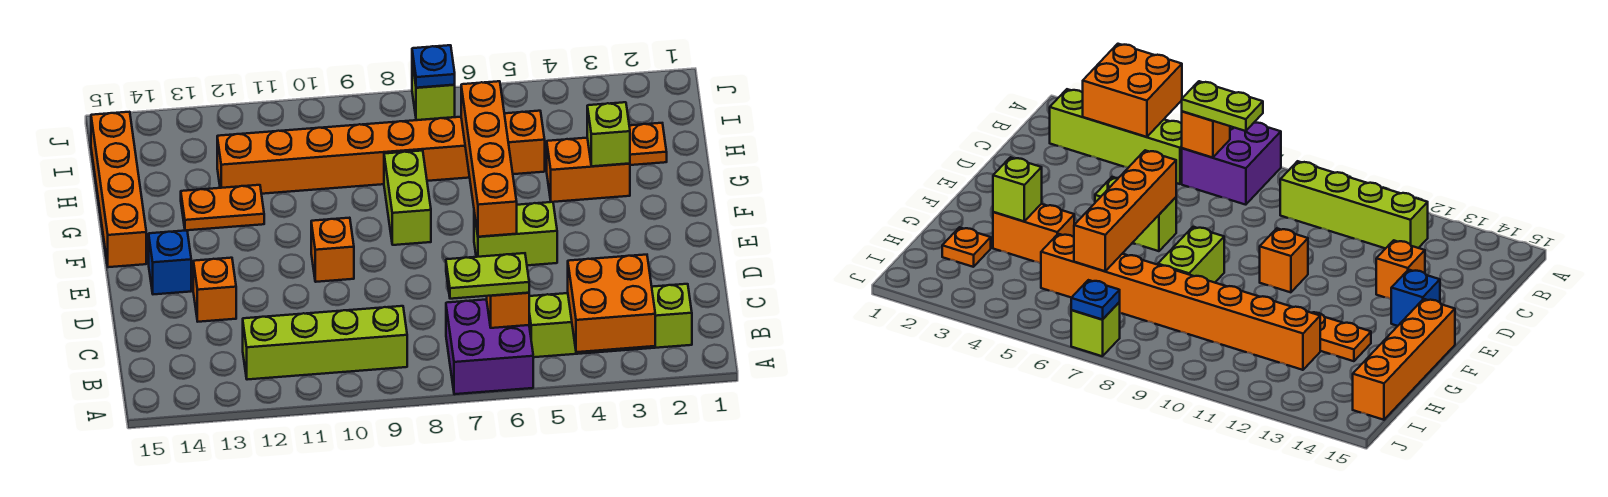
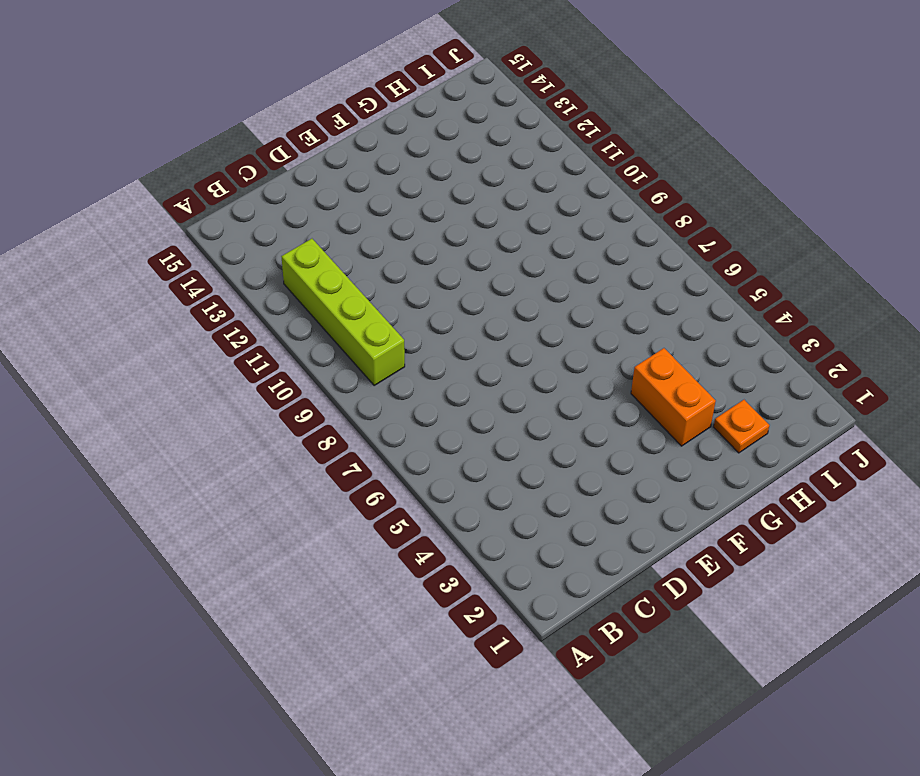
none -> purple 2x2 brick [446,299,533,394]
none -> lime 1x4 brick [529,284,692,357]
none -> orange 1x1 brick [193,258,236,322]

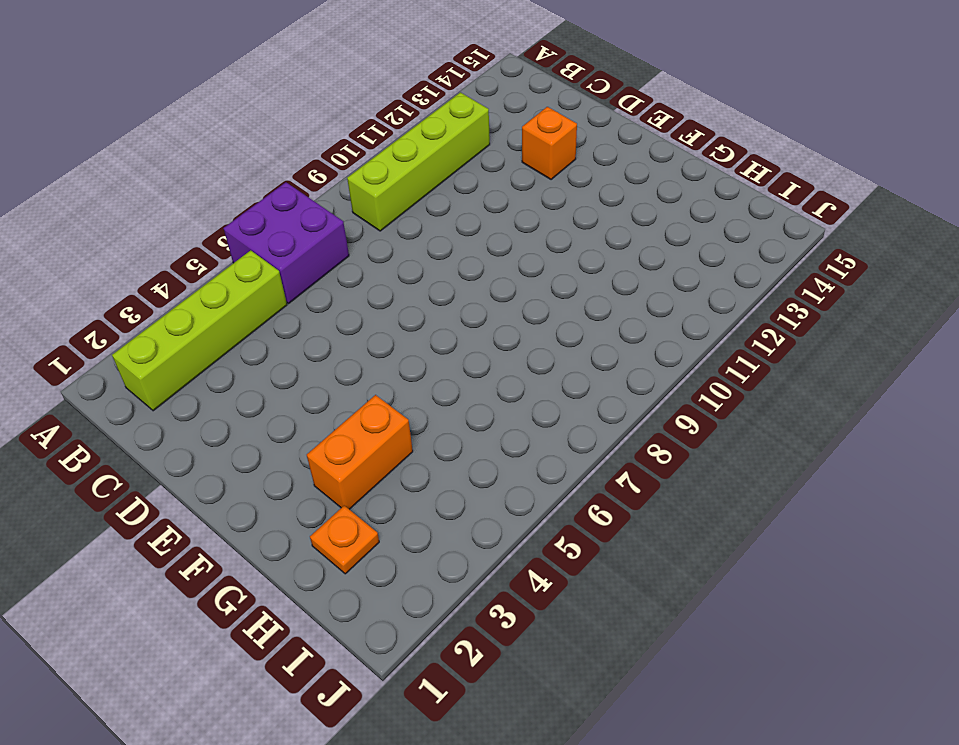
none -> lime 1x2 brick [474,202,557,265]
none -> orange 1x1 brick [311,218,354,282]
none -> blue 1x1 brick [149,230,191,294]

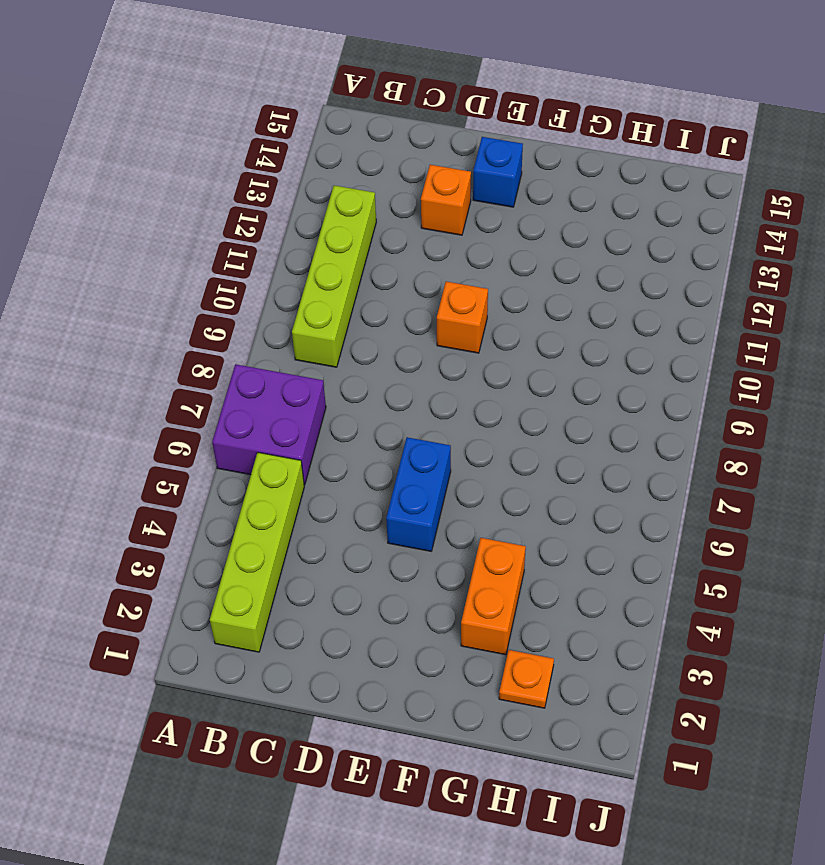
blue 1x2 brick [386,437,451,551] -> lime 1x2 brick [474,202,557,265]
none -> lime 1x2 brick [384,151,431,245]
none -> orange 1x4 brick [91,112,146,267]
none -> orange 1x2 plate [181,185,264,230]

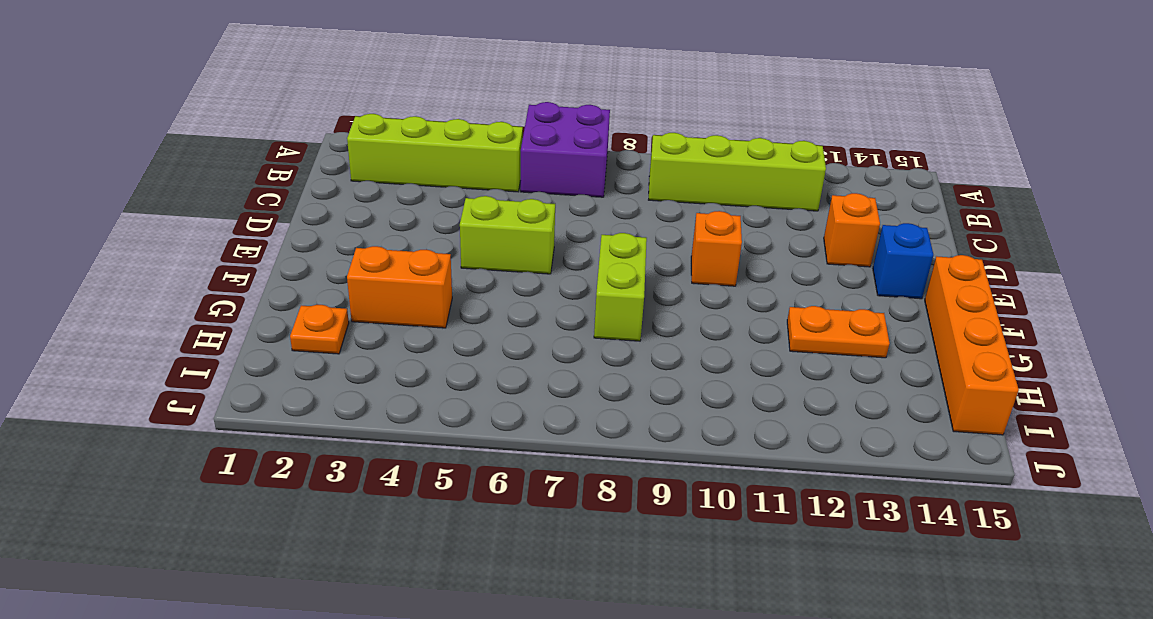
none -> orange 1x8 brick [217,111,545,194]
none -> lime 1x1 brick [412,62,455,120]
none -> orange 2x2 brick [568,255,655,352]

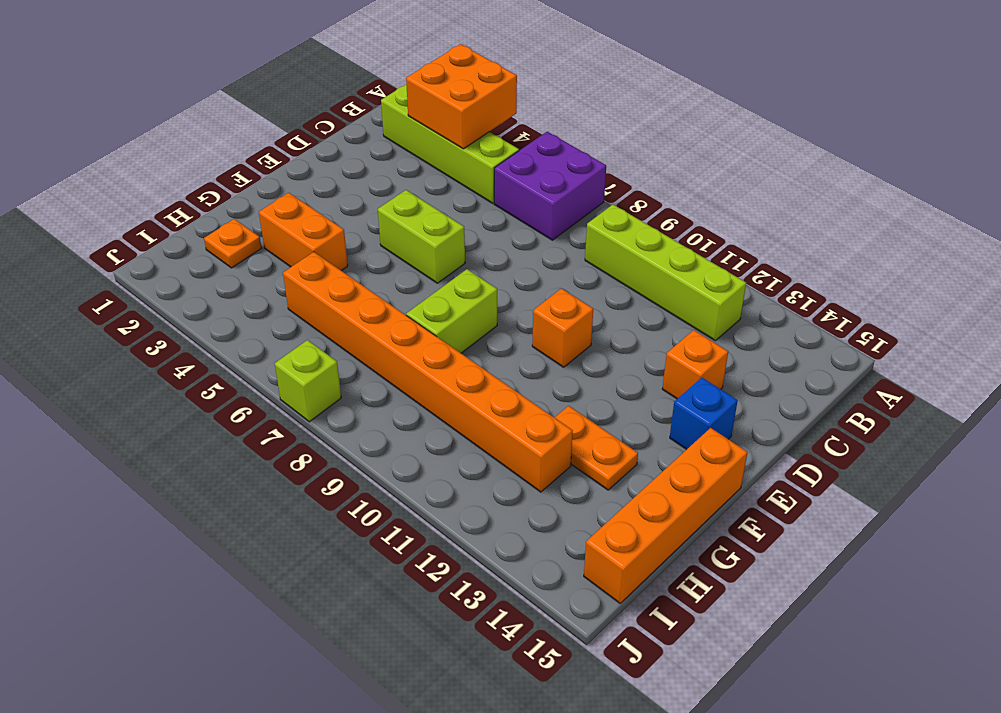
none -> orange 1x1 brick [487,293,529,328]
none -> orange 1x4 brick [461,81,517,237]
none -> lime 1x1 brick [587,102,630,166]

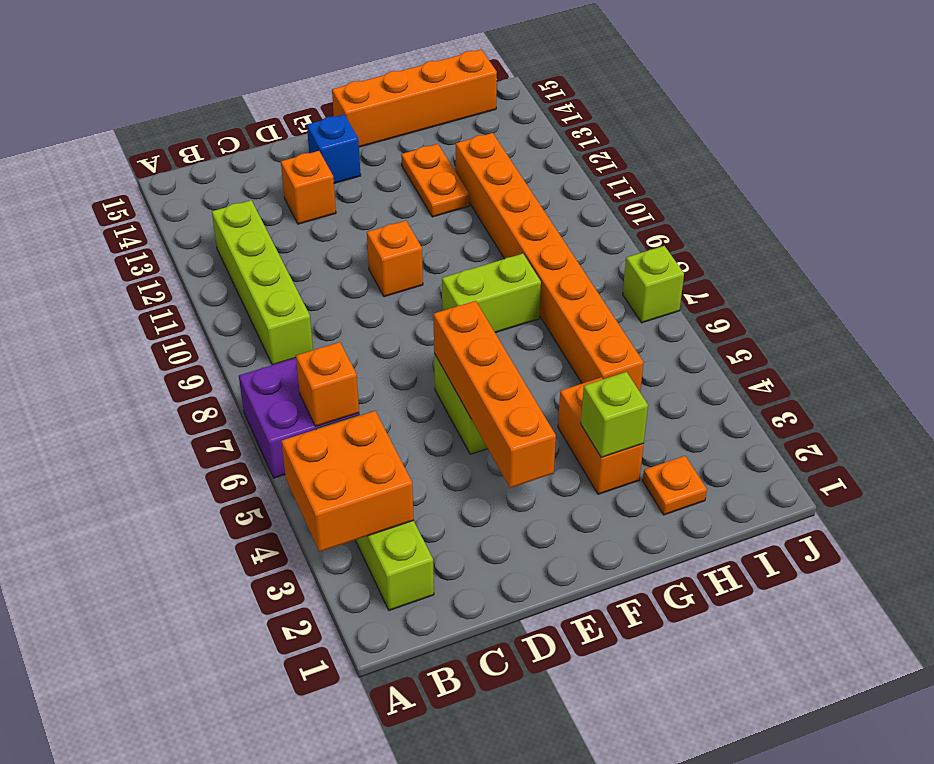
orange 1x4 brick [433,301,556,488] -> orange 1x4 brick turned to [461,81,517,237]
none -> blue 1x1 plate [412,45,455,88]
none -> lime 1x2 plate [446,253,529,299]

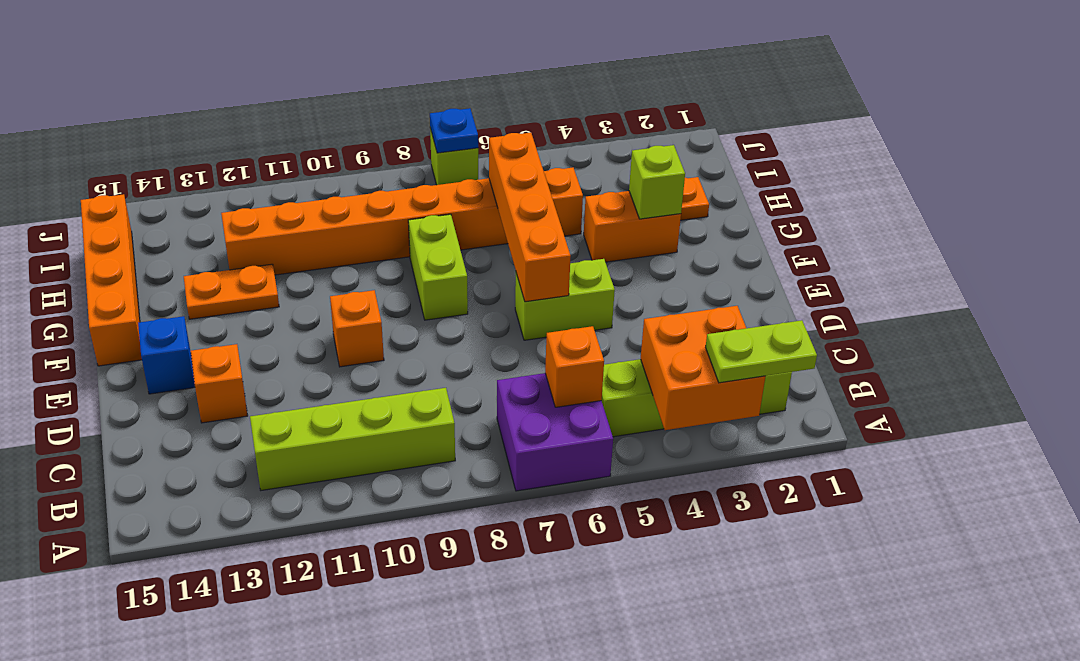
lime 1x2 plate [706,320,817,383] -> lime 1x2 plate moved to [446,253,529,299]

